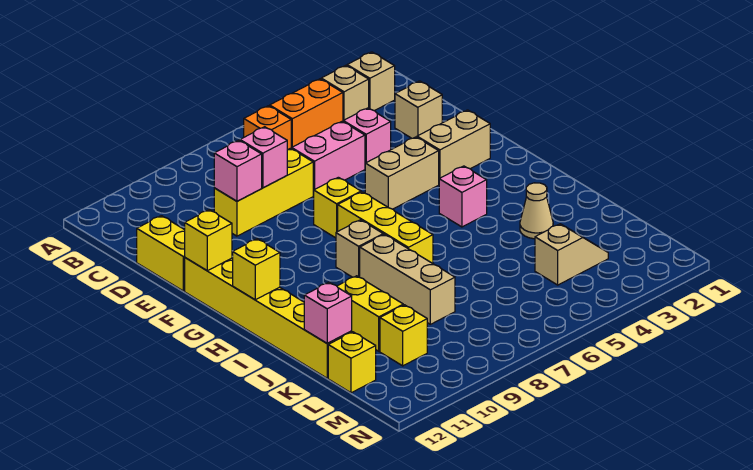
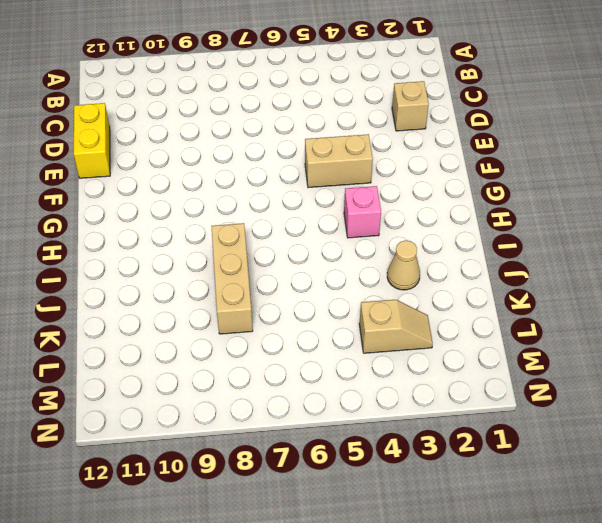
none -> tan 1x1 brick [347,52,395,111]
none -> tan 1x1 brick [321,65,369,121]
none -> orange 1x2 brick [270,79,343,148]

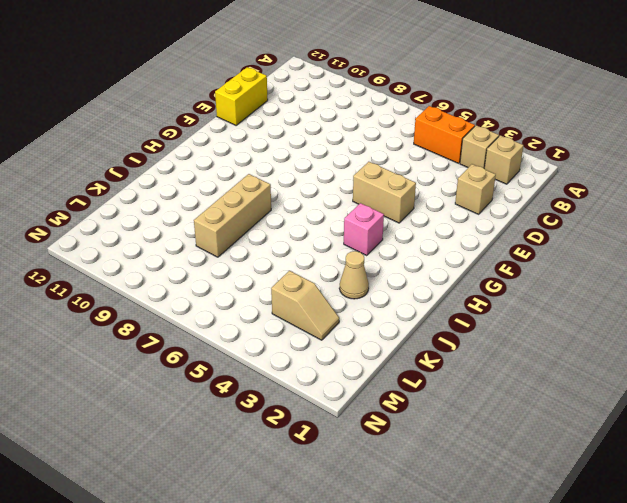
none -> orange 1x1 brick [244,106,291,150]
none -> pink 1x1 brick [343,108,391,163]
none -> pink 1x2 brick [291,121,365,195]

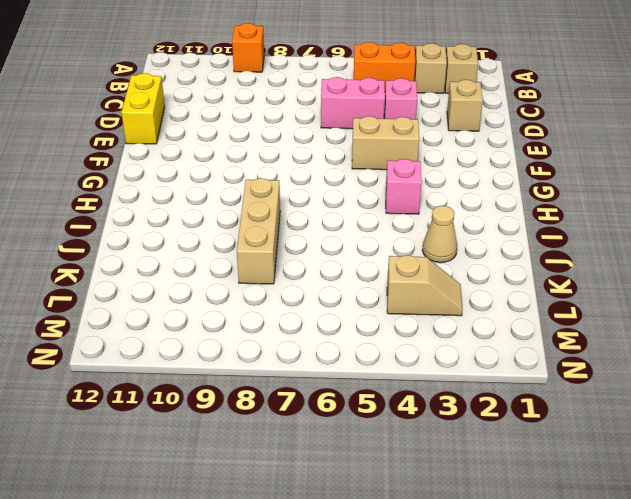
orange 1x1 brick [232,23,264,72] -> orange 1x1 brick moved to [244,106,291,150]
none -> yellow 1x3 brick [214,148,313,236]
none -> tan 1x2 brick [417,110,490,179]
none -> yellow 1x1 brick [313,177,361,238]

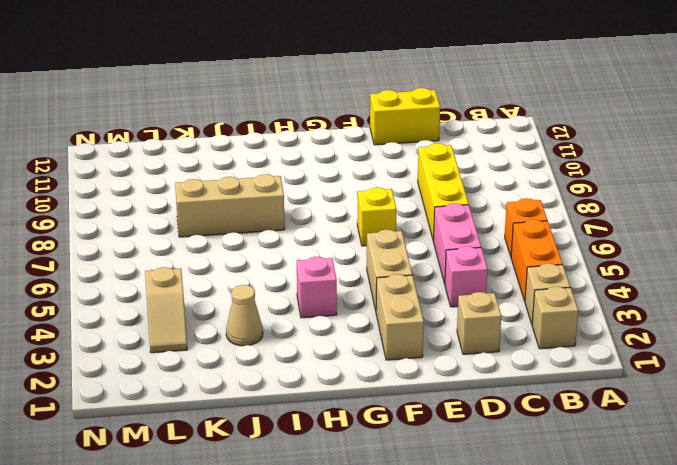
none -> yellow 1x6 brick [185,258,352,378]
none -> yellow 1x3 brick [338,192,433,263]
none -> tan 1x1 brick [336,220,383,277]

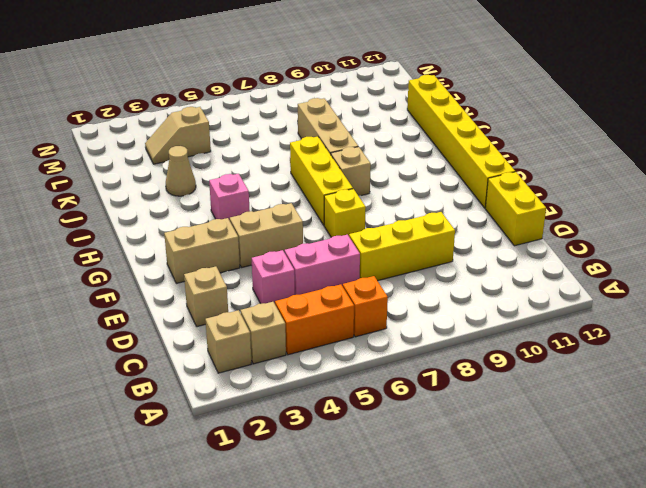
none -> yellow 1x2 brick [337,276,403,351]
none -> yellow 1x1 brick [380,305,427,366]
none -> yellow 1x1 brick [328,332,376,393]

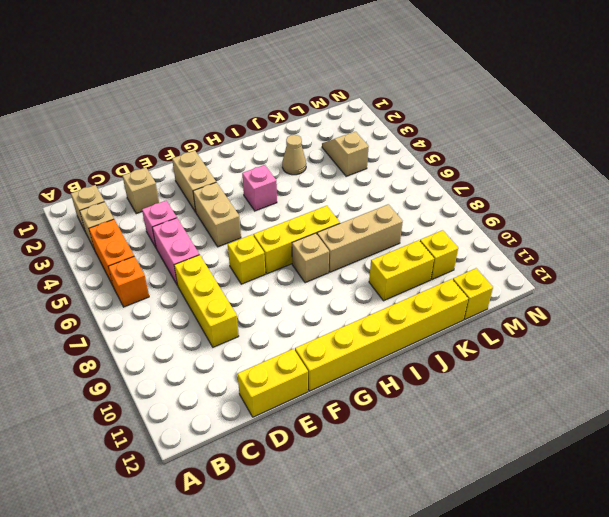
none -> pink 1x1 brick [240,127,287,188]
none -> pink 1x1 brick [214,140,262,201]
none -> yellow 1x1 brick [185,210,232,271]

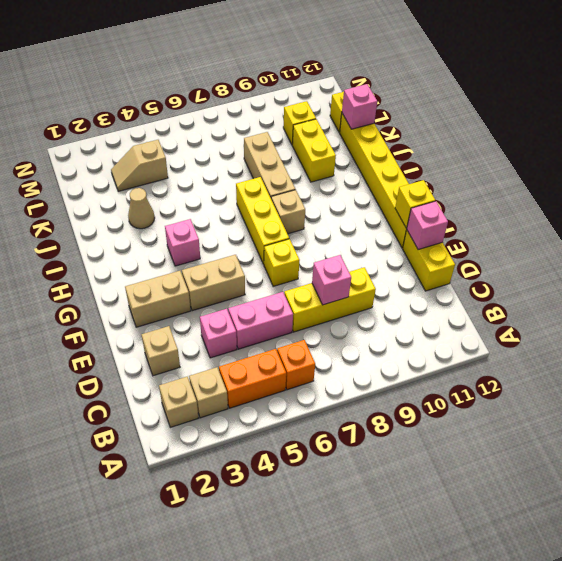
pink 1x1 brick [407,201,448,250] -> pink 1x1 brick moved to [214,140,262,201]
none -> yellow 1x1 brick [233,239,280,300]

